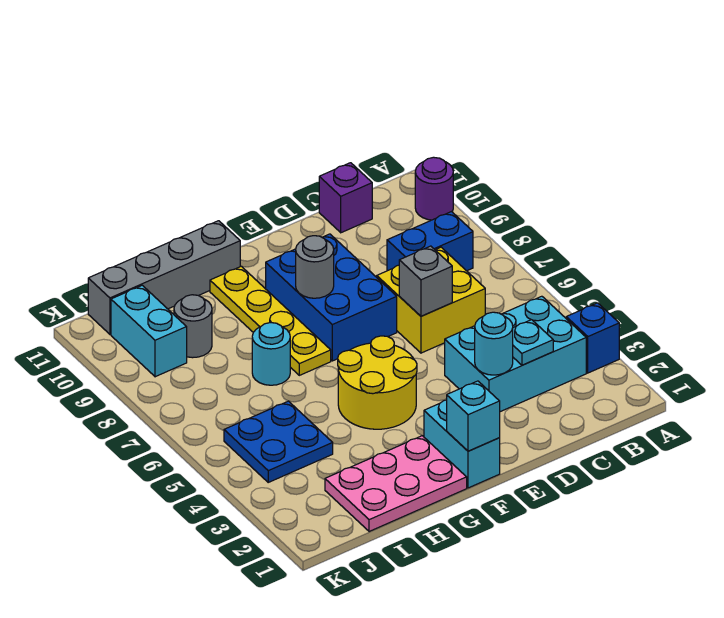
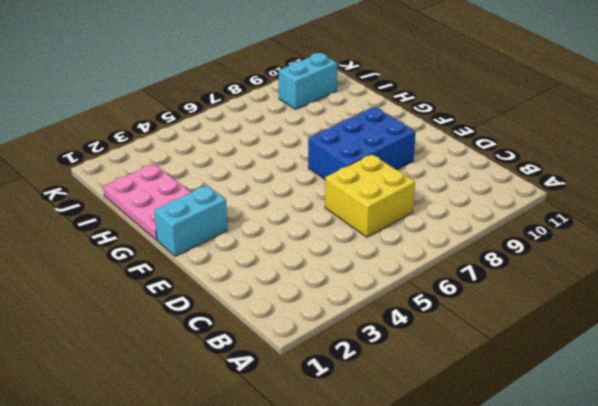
none -> blue 1x1 brick [566,303,619,373]
none -> purple 1x1 round brick [415,157,453,220]
none -> cyan 2x3 brick [445,296,586,412]

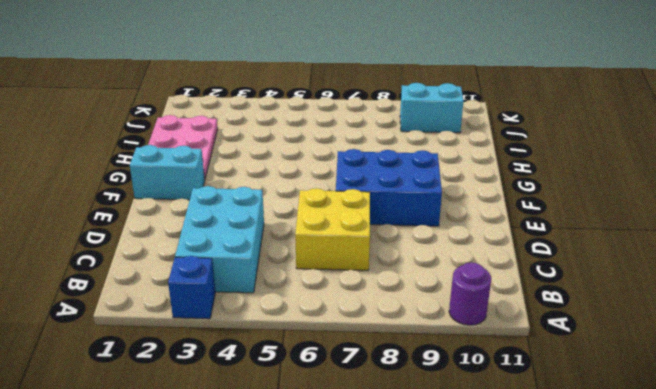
none -> blue 1x2 brick [387,212,473,271]
none -> purple 1x1 brick [319,163,372,233]
none -> yellow 2x2 round brick [338,336,417,429]

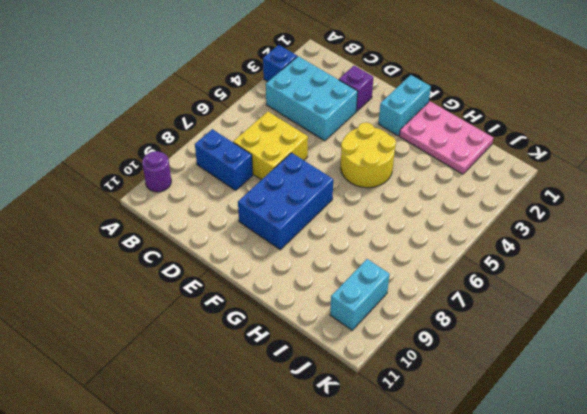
purple 1x1 brick [339,66,373,111] -> purple 1x1 brick moved to [319,163,372,233]
none -> yellow 1x4 plate [210,266,331,375]
none -> grey 1x4 brick [88,221,240,334]
none -> cyan 1x1 round brick [252,323,290,385]

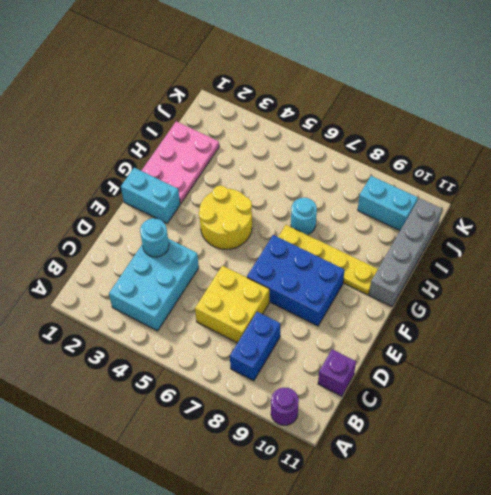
none -> blue 1x1 brick [566,303,619,373]
none -> blue 2x2 plate [224,401,333,482]
none -> grey 1x1 round brick [174,295,212,358]

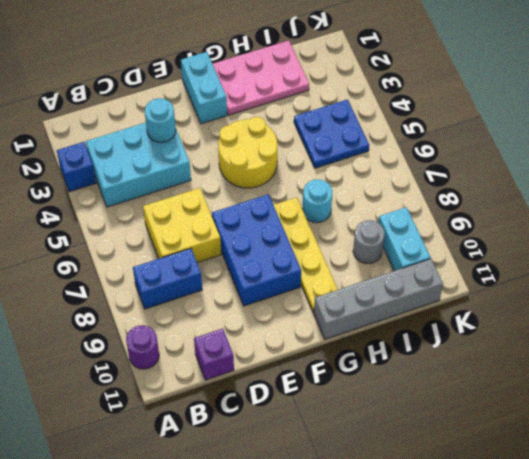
none -> cyan 1x1 plate [513,320,553,365]
none -> grey 1x1 brick [399,246,452,316]
none -> cyan 1x1 brick [447,381,500,451]

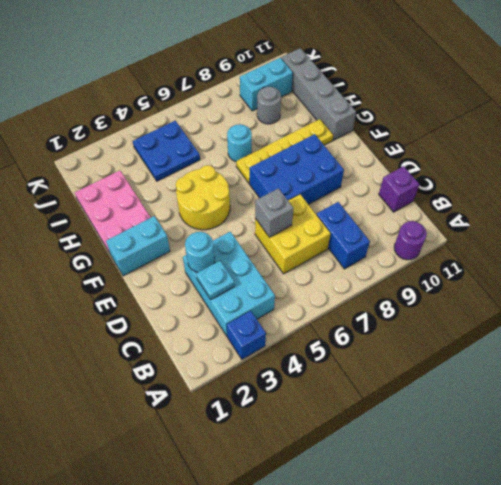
none -> cyan 1x1 brick [447,381,500,451]
none -> grey 1x1 round brick [296,236,334,298]

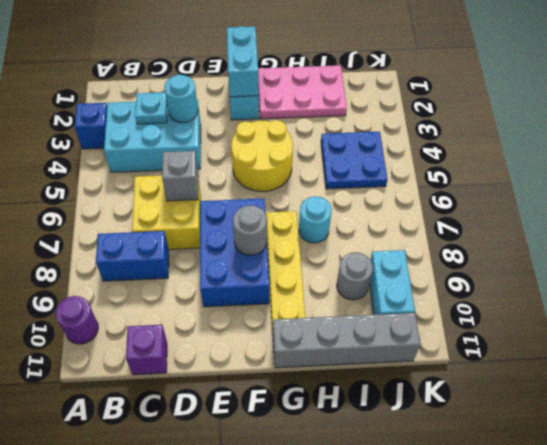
cyan 1x2 brick [227,26,259,97] -> cyan 1x1 brick [447,381,500,451]

